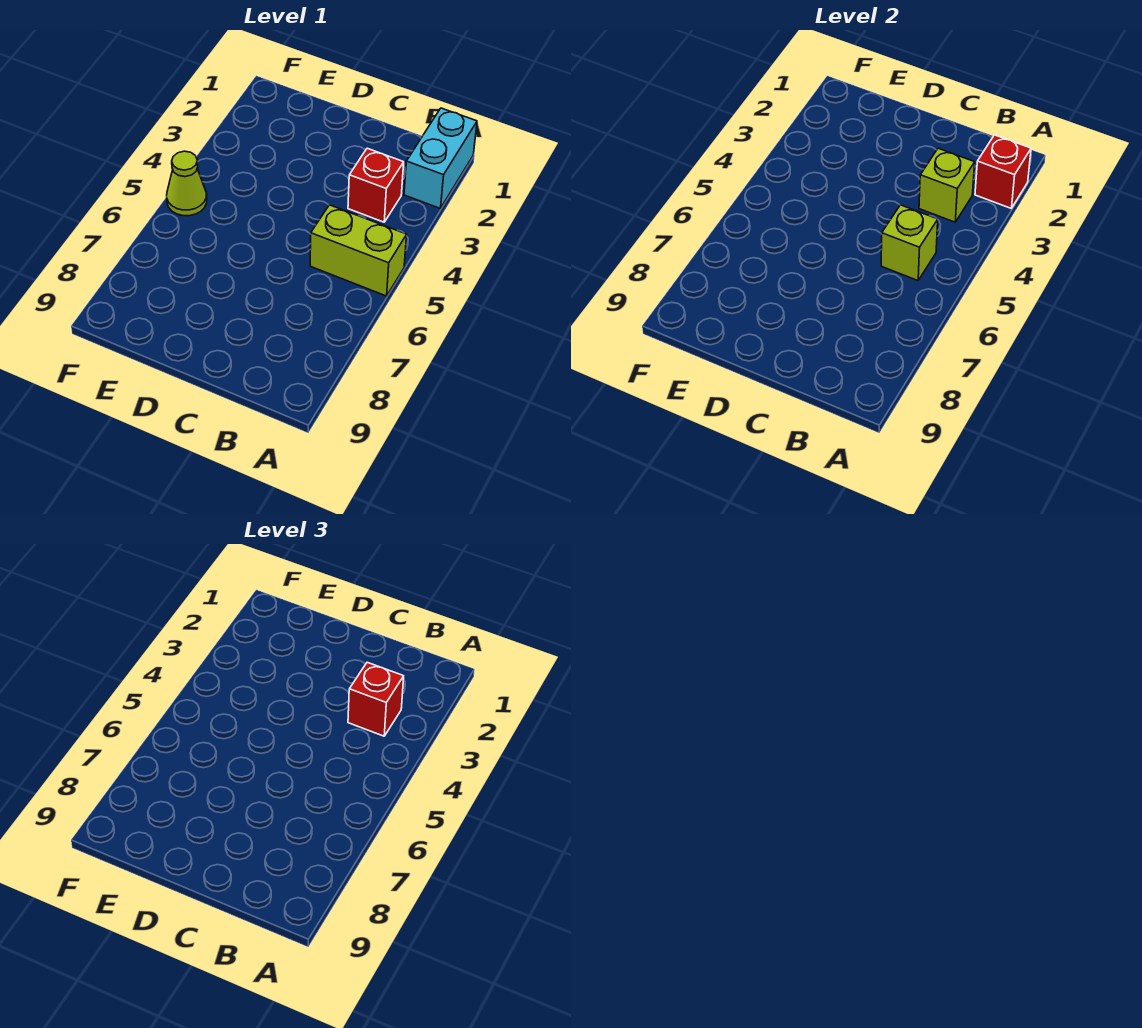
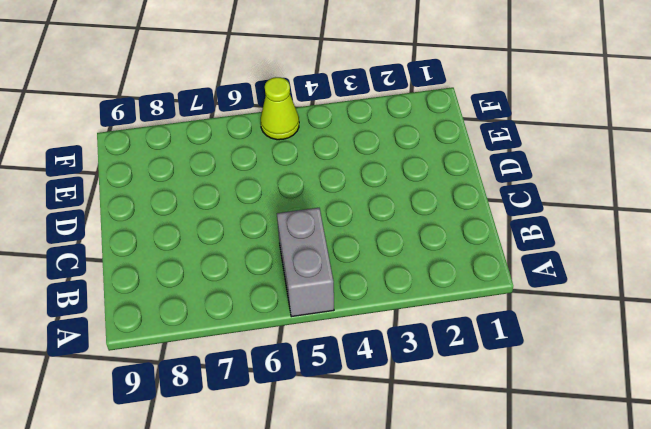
grey 1x2 brick [277,208,334,317] -> lime 1x2 brick [310,205,407,296]
none -> cyan 1x2 brick [404,108,477,208]
none -> red 1x1 brick [348,148,404,222]

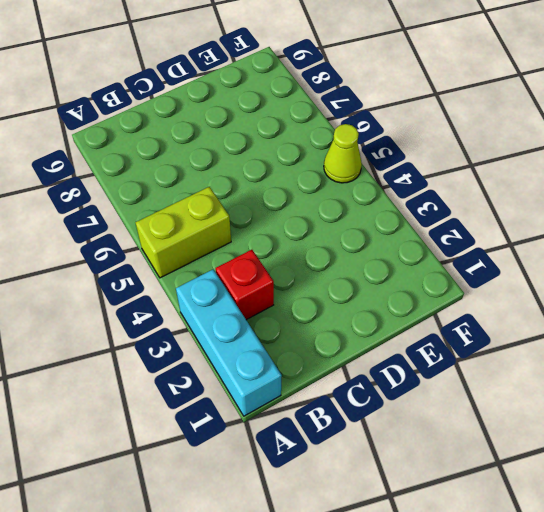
cyan 1x3 brick [176,269,282,416] -> cyan 1x2 brick [404,108,477,208]
none -> red 1x1 brick [975,135,1031,208]
none -> lime 1x1 brick [919,148,975,222]

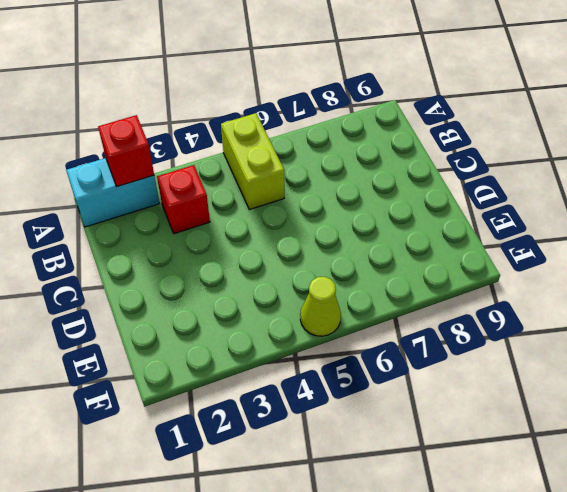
none -> lime 1x1 brick [919,148,975,222]
none -> lime 1x1 brick [881,205,938,281]

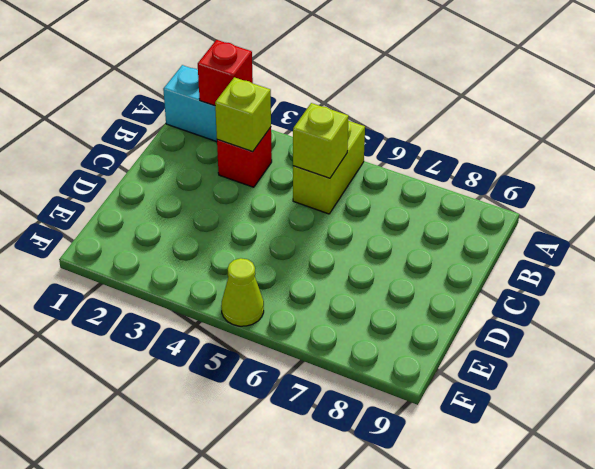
none -> red 1x1 brick [348,662,404,736]

